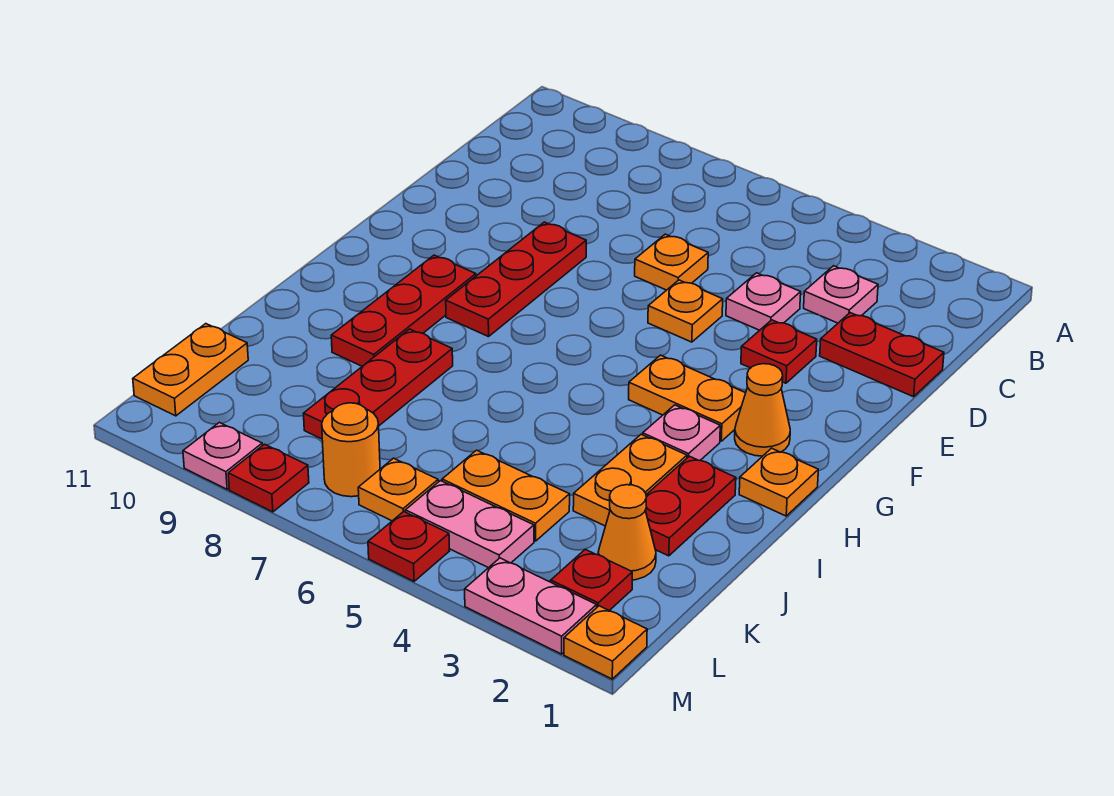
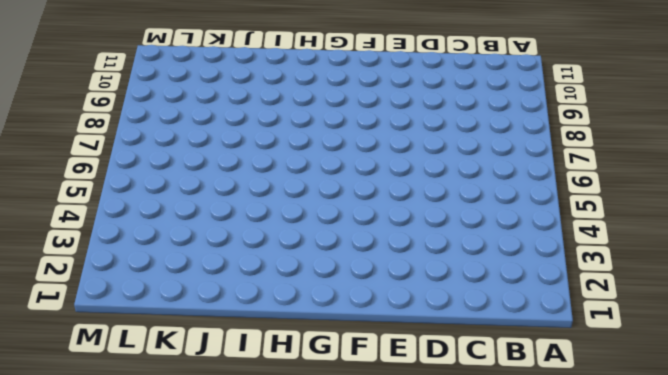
none -> pink 1x1 plate [804,266,878,323]
none -> red 1x2 plate [820,313,944,397]
none -> pink 1x1 plate [726,273,801,330]

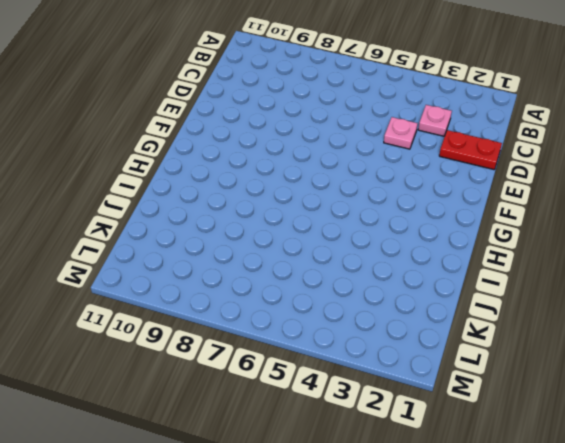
none -> orange 1x1 plate [635,234,708,290]
none -> red 1x1 plate [741,320,817,383]
none -> orange 1x1 plate [648,280,723,342]

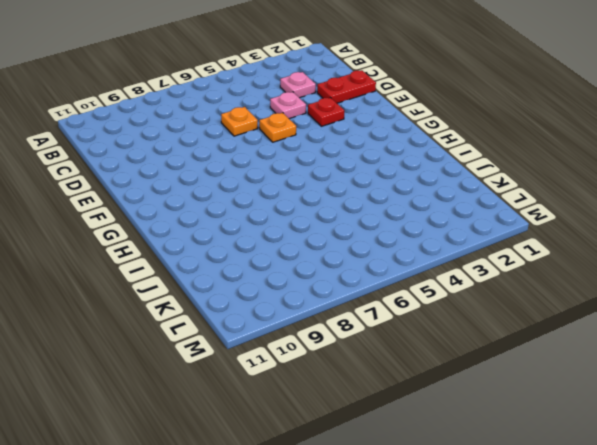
none -> red 1x3 plate [446,222,586,337]
none -> orange 1x1 cone [735,364,790,456]
none -> orange 1x2 plate [629,355,745,441]

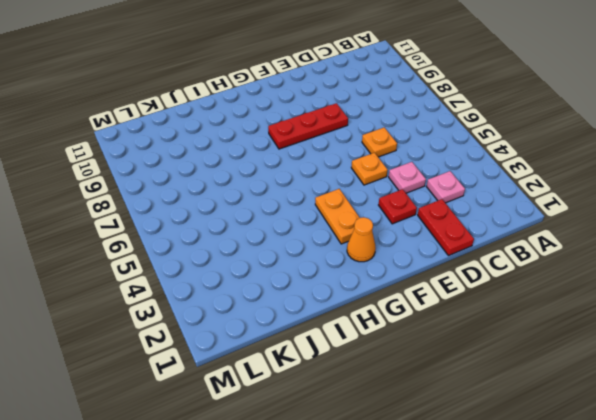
none -> red 1x3 plate [331,255,476,366]
none -> orange 1x1 plate [739,448,818,516]
none -> pink 1x1 plate [642,405,720,460]

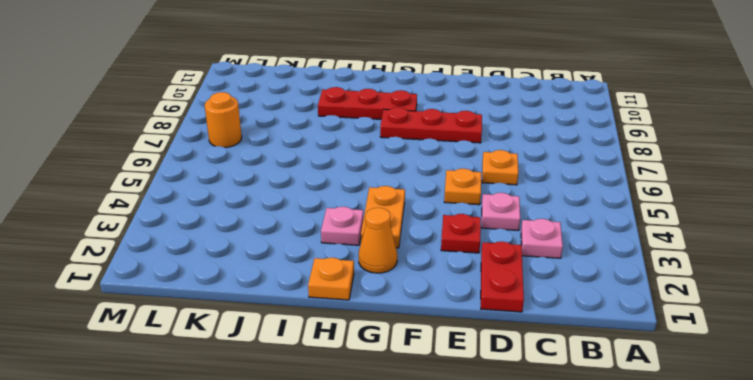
none -> red 1x2 plate [645,456,736,556]
none -> orange 1x2 plate [573,434,687,526]
none -> red 1x3 plate [303,329,453,439]

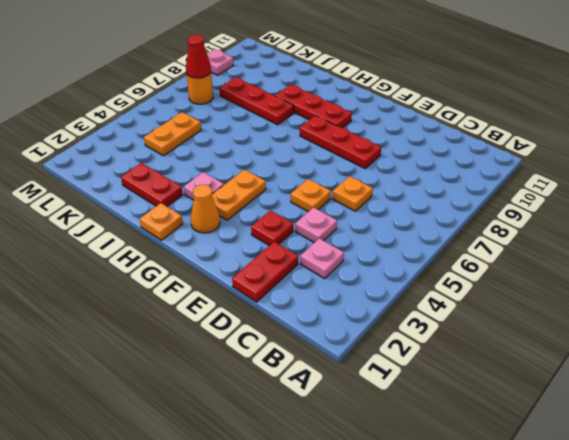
red 1x1 cone [186,35,211,78] -> none
none -> orange 1x2 plate [573,434,687,526]
none -> orange 1x1 cone [598,485,656,580]
none -> orange 1x2 plate [133,324,248,416]

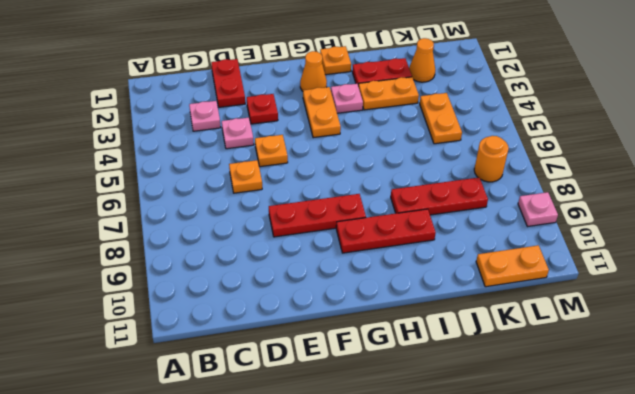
none -> red 1x1 plate [551,549,632,611]
none -> pink 1x2 plate [405,481,534,568]
none -> orange 1x1 plate [358,458,438,521]

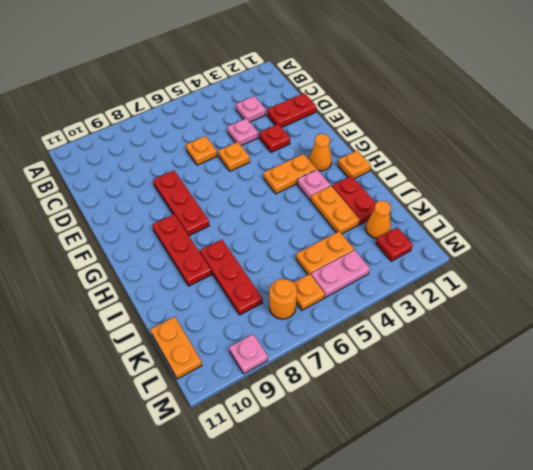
none -> orange 1x1 plate [564,606,647,679]
none -> pink 1x2 plate [465,558,597,654]
none -> red 1x1 plate [368,511,450,581]

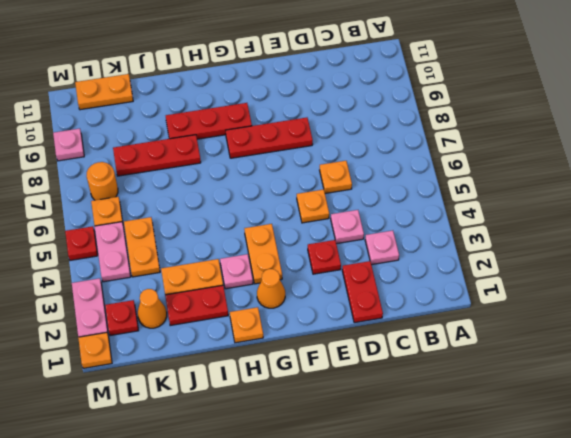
none -> red 1x1 plate [228,444,309,512]

